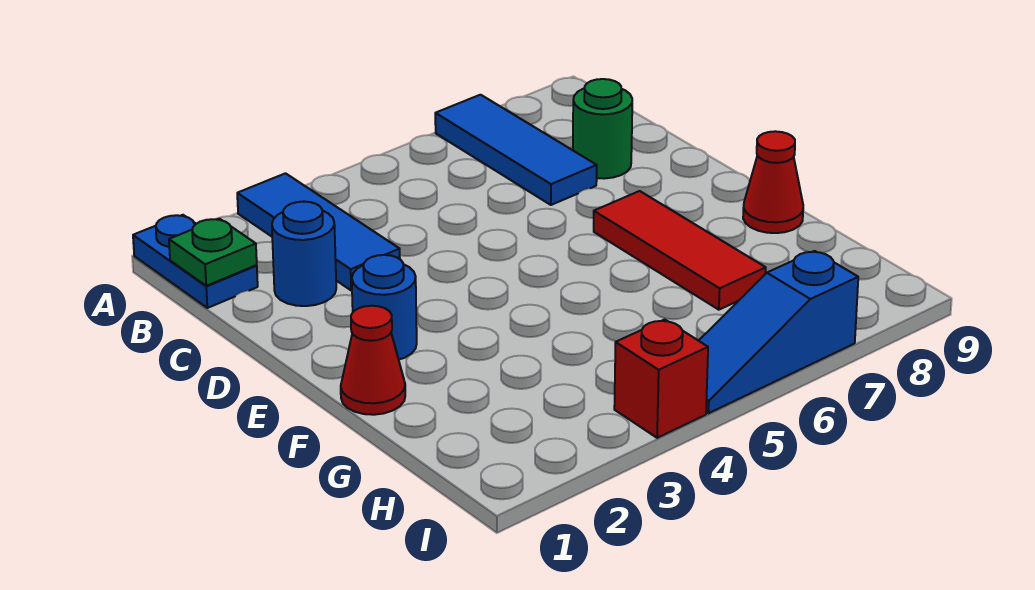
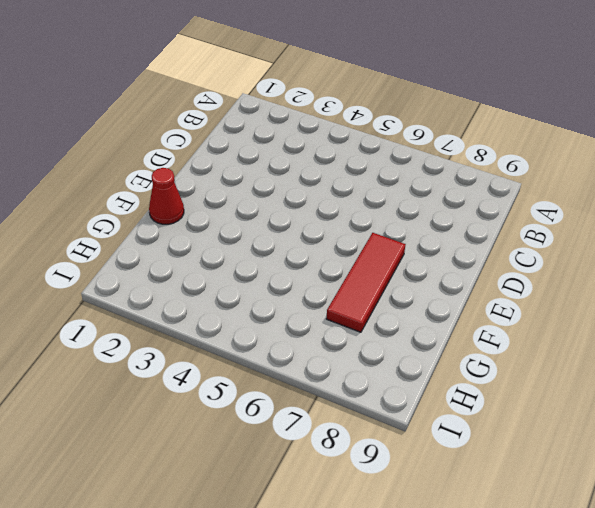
none -> blue 1x2 plate [133,215,258,308]
none -> blue 1x3 tile [237,173,400,290]
none -> blue 1x3 tile [435,95,597,205]

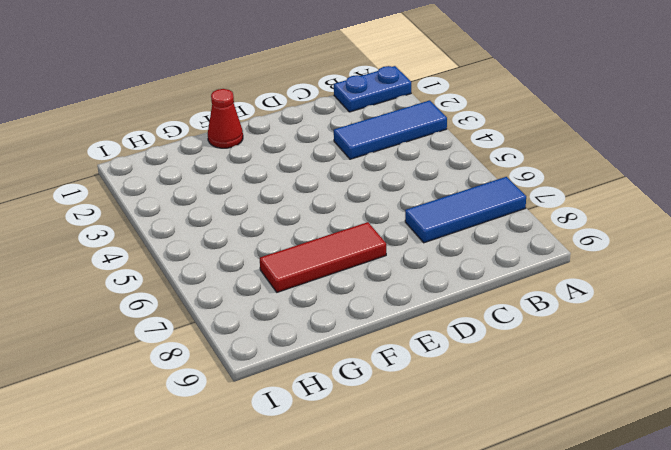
none -> blue 1x1 round brick [272,202,336,306]
none -> green 1x1 round brick [573,79,632,179]
none -> blue 1x1 round brick [352,255,417,359]

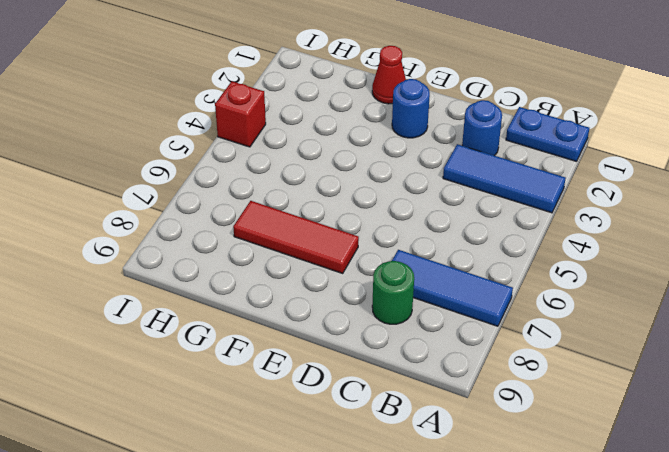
none -> red 1x1 cone [743,131,803,233]
none -> blue 1x3 slope [699,251,858,413]
none -> green 1x1 plate [169,219,257,286]

